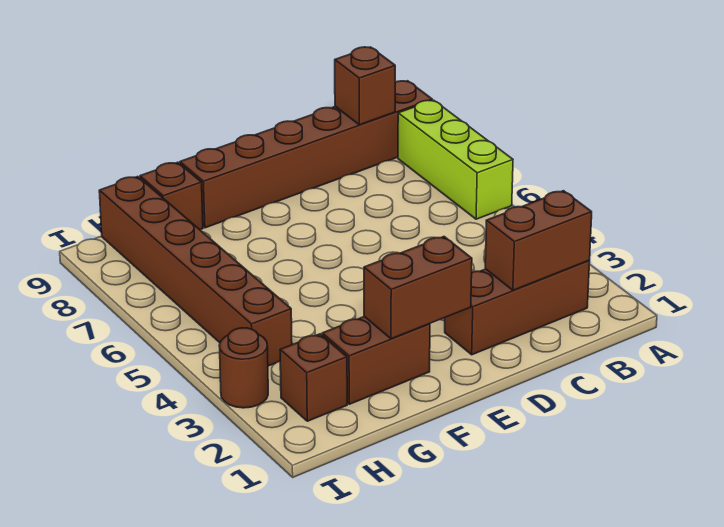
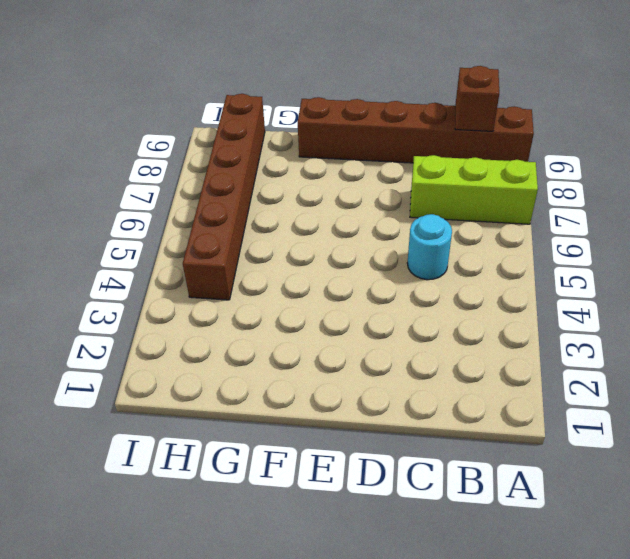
lime 1x3 brick [410,155,538,224] -> lime 1x3 brick turned to [398,100,513,219]
cyan 1x1 round brick [407,214,452,280] -> none
none -> brown 1x3 brick [445,261,590,355]
none -> brown 1x2 brick [322,317,430,404]

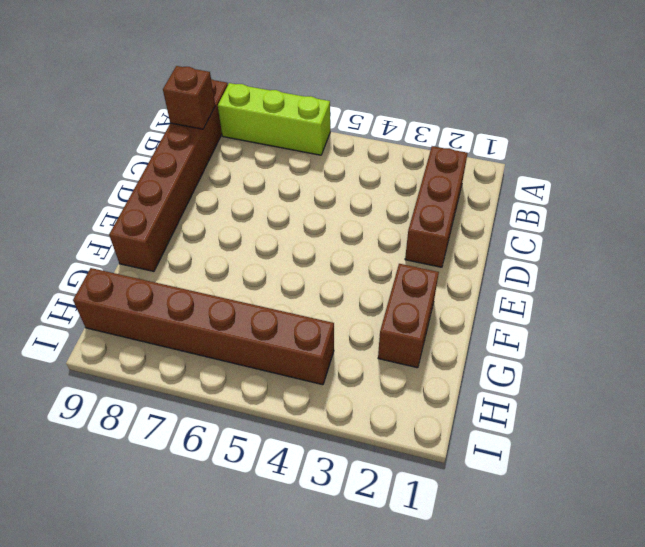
none -> brown 1x1 brick [140,162,203,230]
none -> brown 1x1 brick [280,334,347,421]

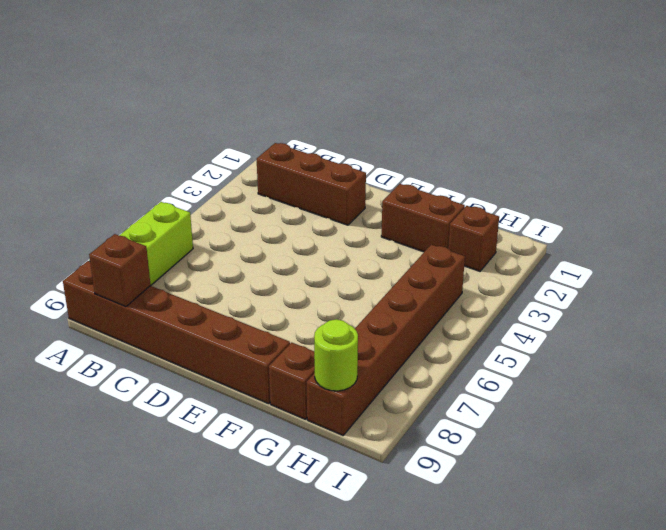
lime 1x1 round brick [314,319,358,391] -> none
none -> brown 1x1 round brick [219,328,268,408]
none -> brown 1x2 brick [485,191,592,290]

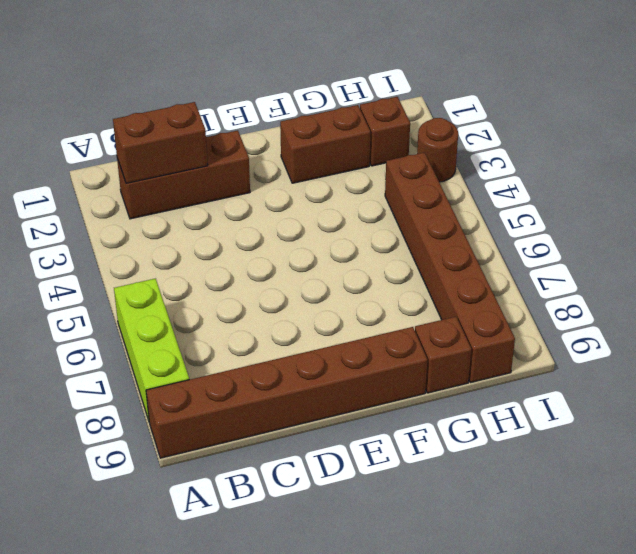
none -> brown 1x1 brick [335,47,395,125]
none -> brown 1x2 brick [364,237,472,339]

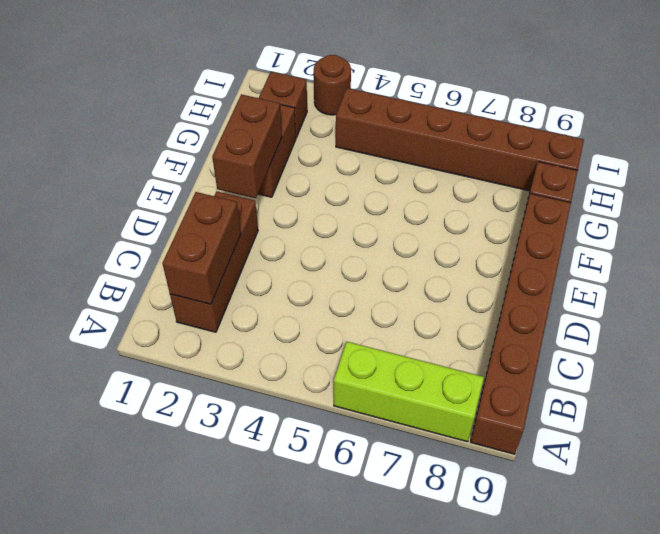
none -> brown 1x1 brick [335,47,395,125]

